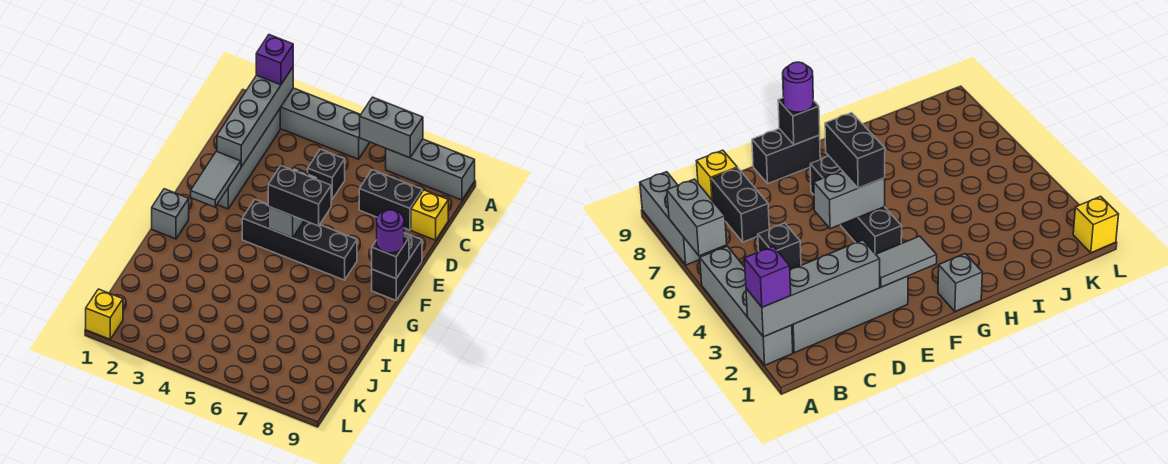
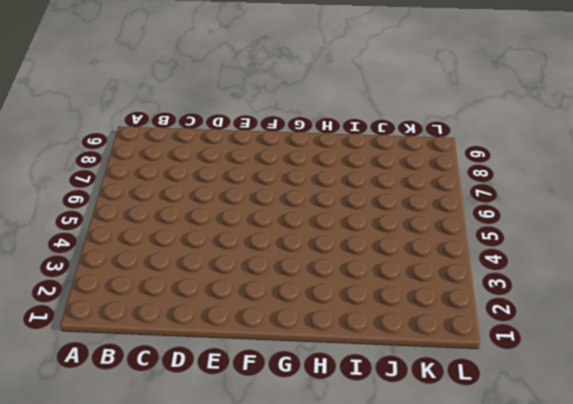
none -> grey 1x4 brick [280,88,370,159]
none -> grey 1x3 brick [386,139,475,200]
none -> grey 1x4 brick [217,109,280,209]

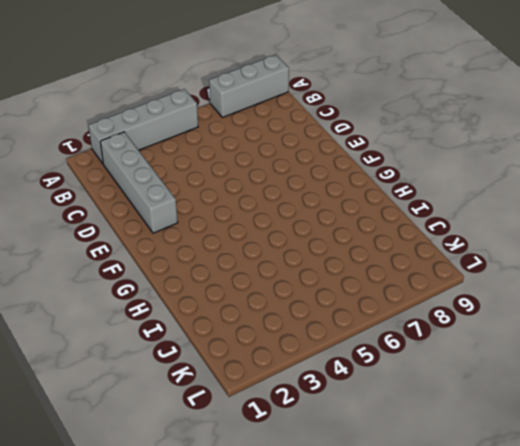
none -> black 1x1 brick [308,149,345,199]
none -> black 1x2 brick [359,170,422,230]
none -> yellow 1x1 brick [411,190,448,240]

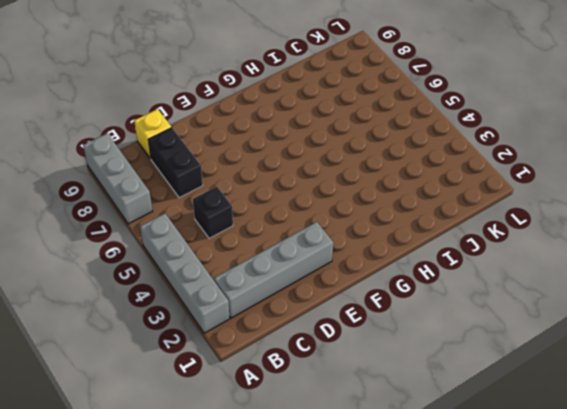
none -> black 1x2 brick [372,233,422,300]
none -> black 1x4 brick [242,199,357,280]
none -> grey 1x1 brick [152,189,189,239]

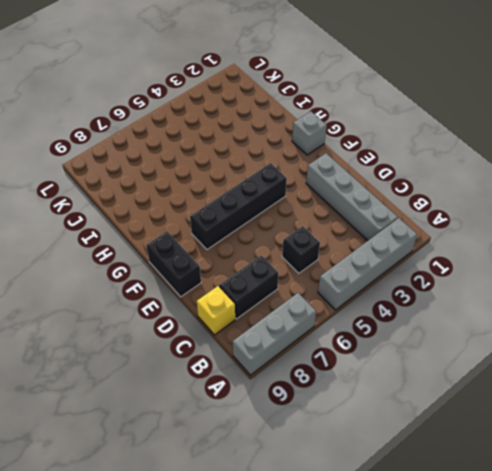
none -> yellow 1x1 brick [86,289,123,339]
none -> grey 1x4 brick [217,67,293,167]
none -> grey 1x2 brick [360,97,423,158]

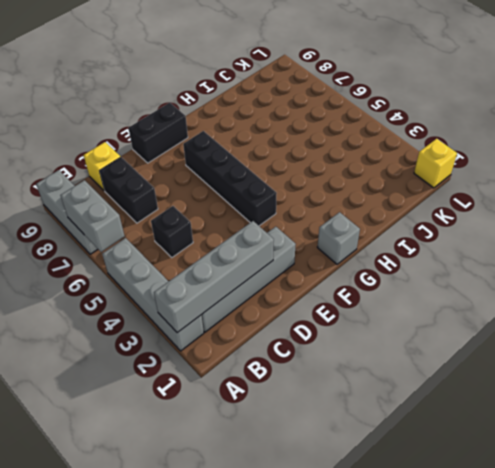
none -> grey 1x2 tile [191,151,241,207]
none -> grey 1x2 brick [268,168,318,238]
none -> black 1x1 brick [372,236,409,279]

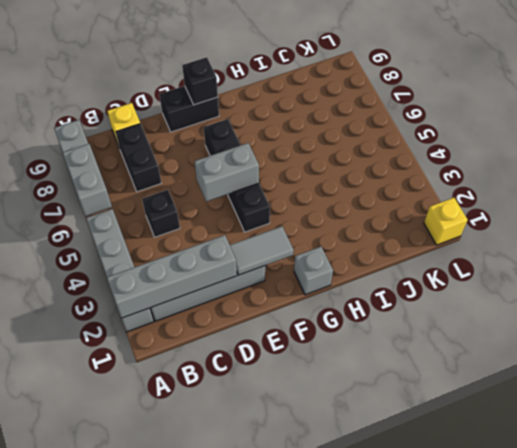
none -> purple 1x1 brick [256,35,293,85]
none -> black 1x2 brick [268,166,331,226]
none -> purple 1x1 round brick [377,210,404,253]

